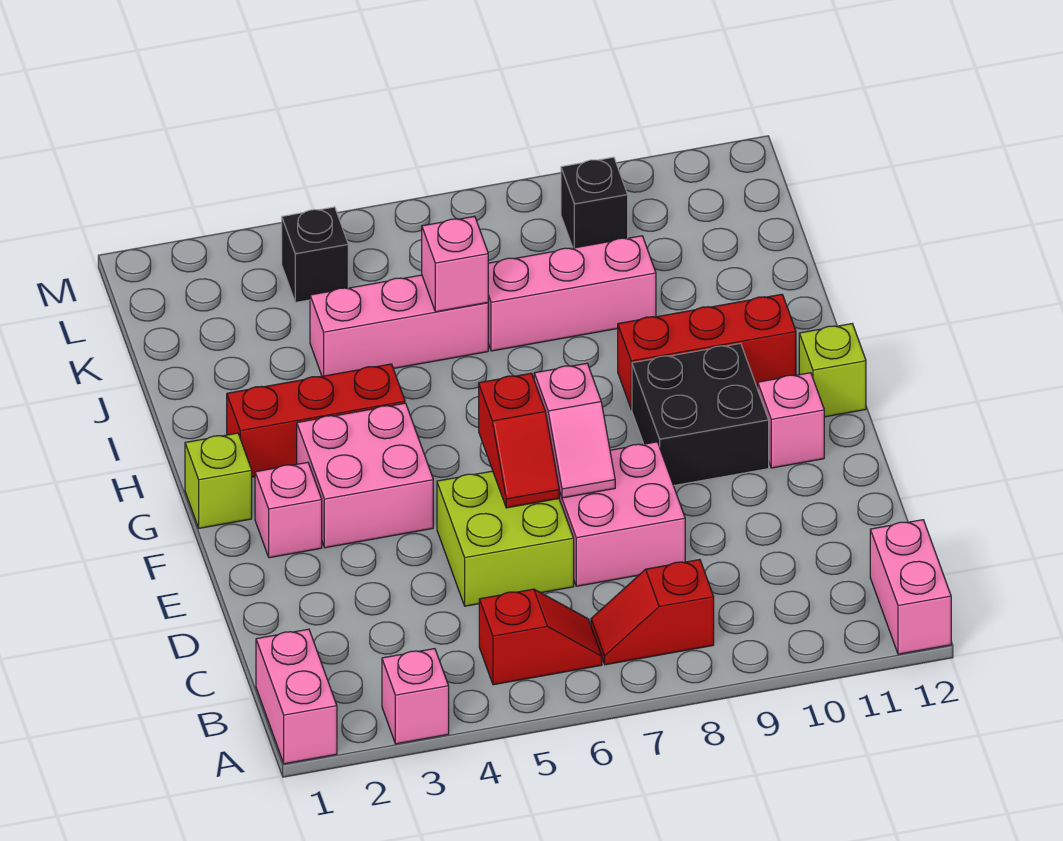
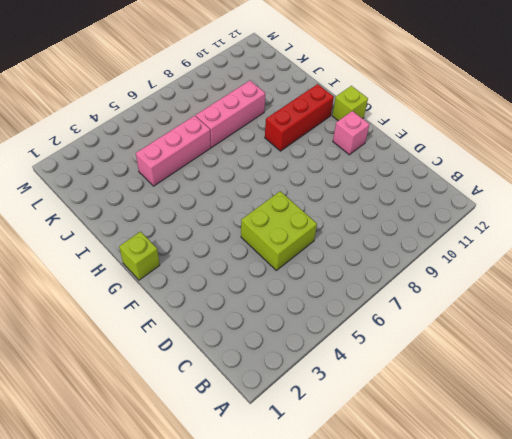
none -> pink 1x2 brick [256,629,337,764]
none -> pink 1x1 brick [382,649,449,744]
none -> pink 1x2 brick [870,520,951,654]

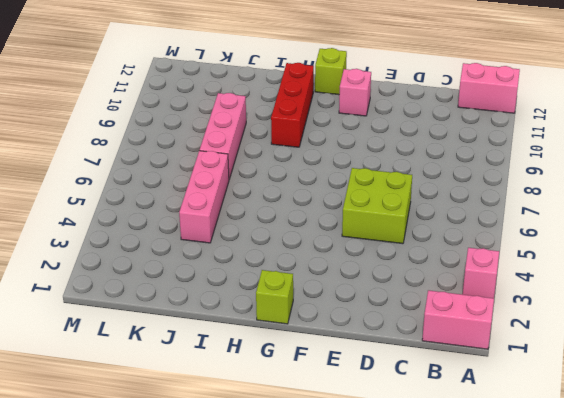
none -> red 1x2 slope [479,589,602,685]
none -> red 1x2 slope [591,560,714,665]
none -> pink 2x2 brick [559,442,685,586]

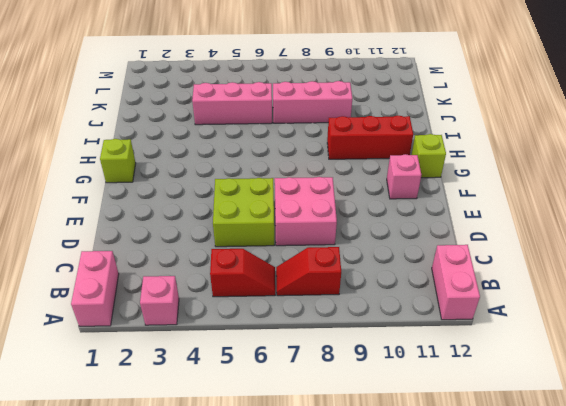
none -> pink 1x1 brick [255,462,322,558]
none -> pink 2x2 brick [297,403,433,548]
none -> black 2x2 brick [632,343,769,486]

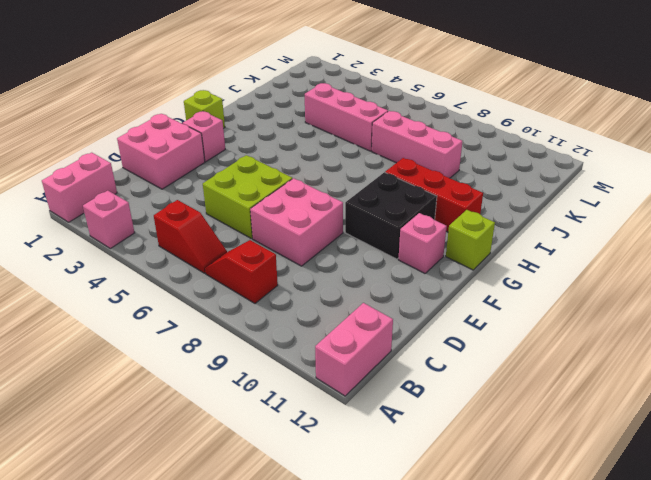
pink 2x2 brick [117,114,205,189] -> pink 2x2 brick moved to [297,403,433,548]
none -> red 1x3 brick [227,364,405,477]
none -> black 1x1 brick [282,207,348,302]
none -> black 1x1 brick [561,157,628,248]

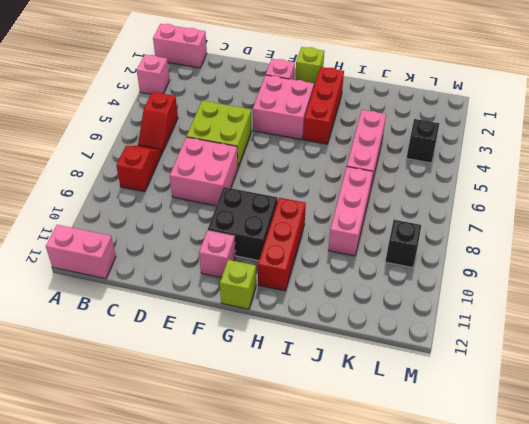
none -> red 1x2 slope [479,373,559,508]
none -> pink 1x2 slope [534,363,615,498]
none -> pink 1x1 brick [422,216,488,312]

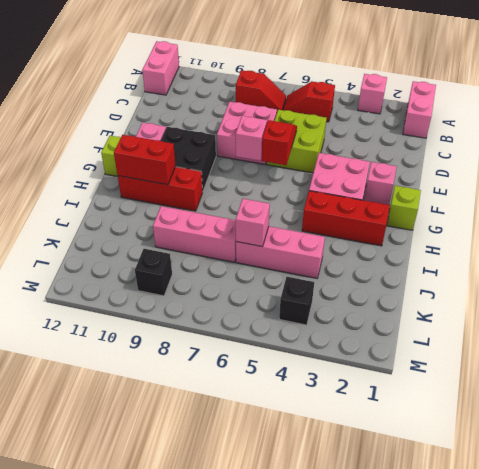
red 1x2 brick [114,135,176,185] -> none

